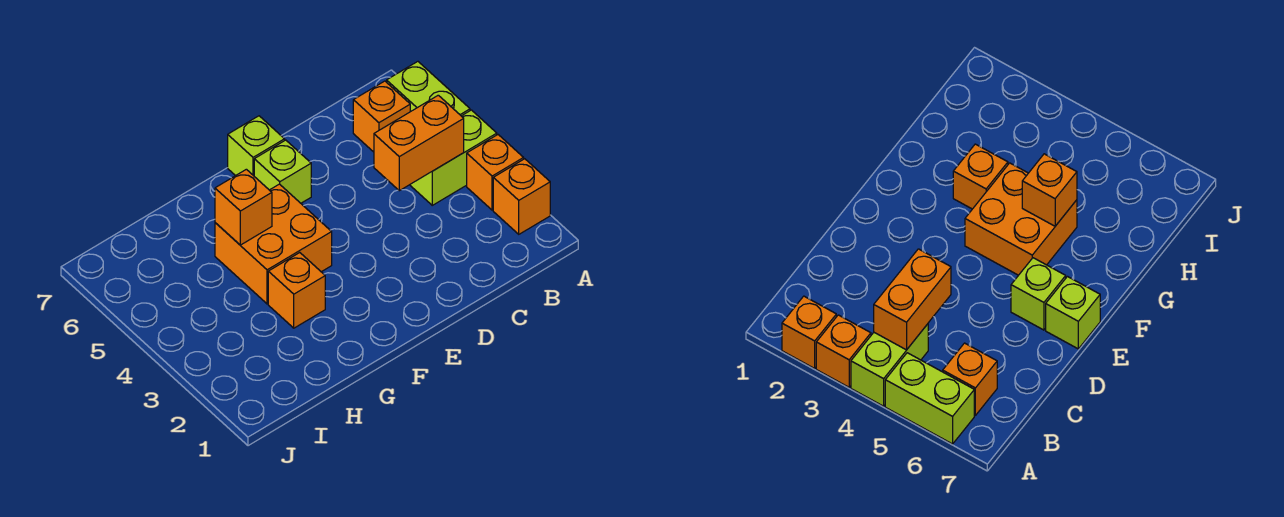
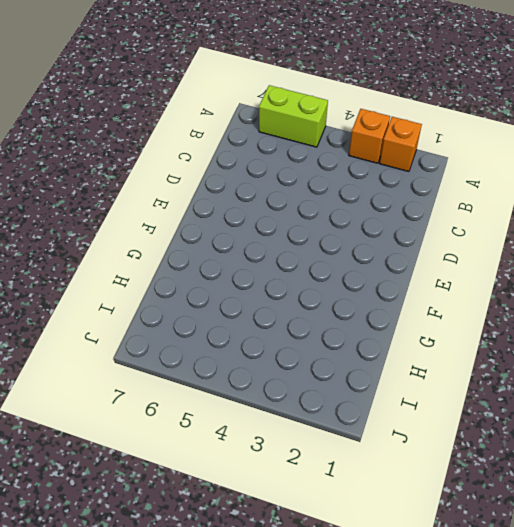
none -> lime 1x2 brick [410,110,497,205]
none -> orange 1x1 brick [353,81,410,152]

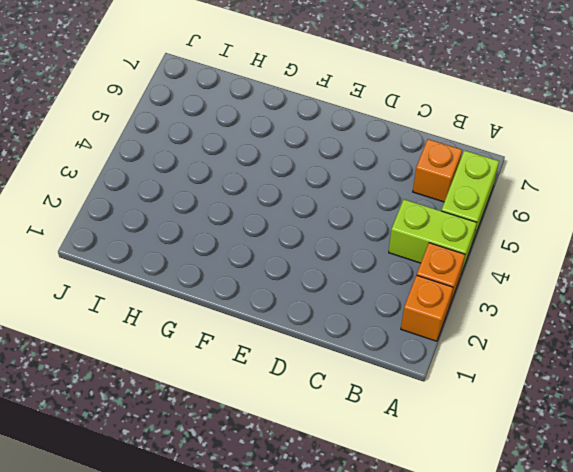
none -> lime 1x1 brick [254,140,311,203]
none -> lime 1x1 brick [228,116,285,176]

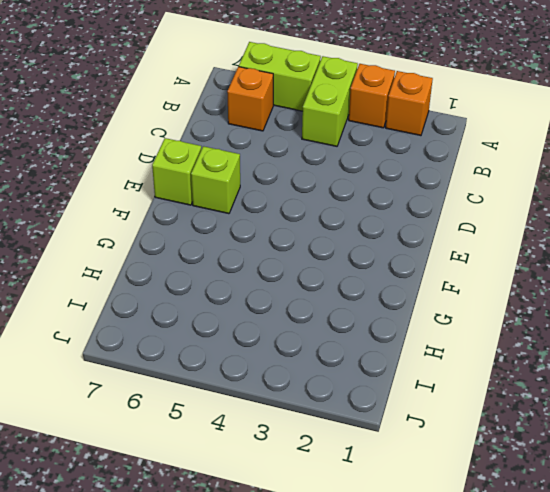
none -> orange 2x2 brick [215,184,332,304]
none -> orange 1x1 brick [268,253,325,328]

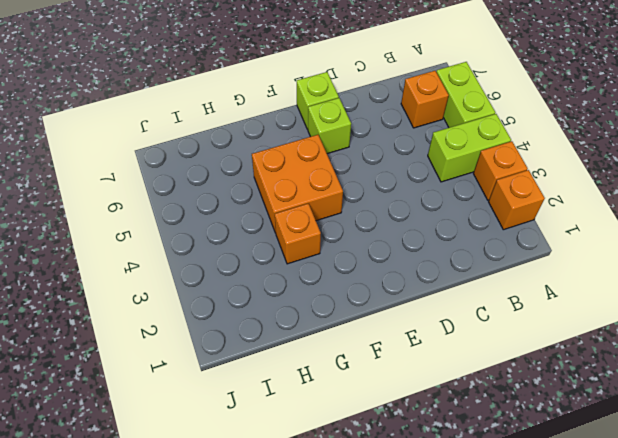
none -> orange 1x2 brick [374,95,464,191]
none -> orange 1x1 brick [215,169,272,245]

